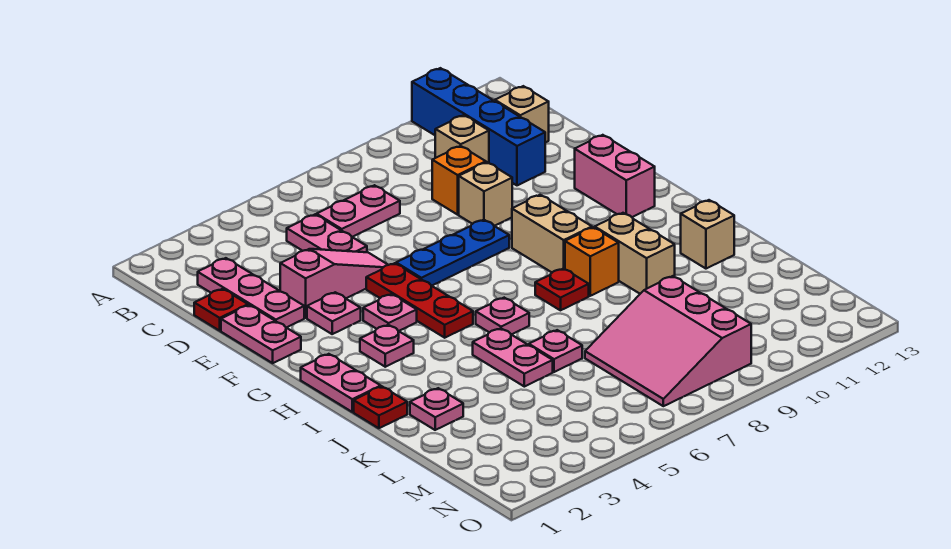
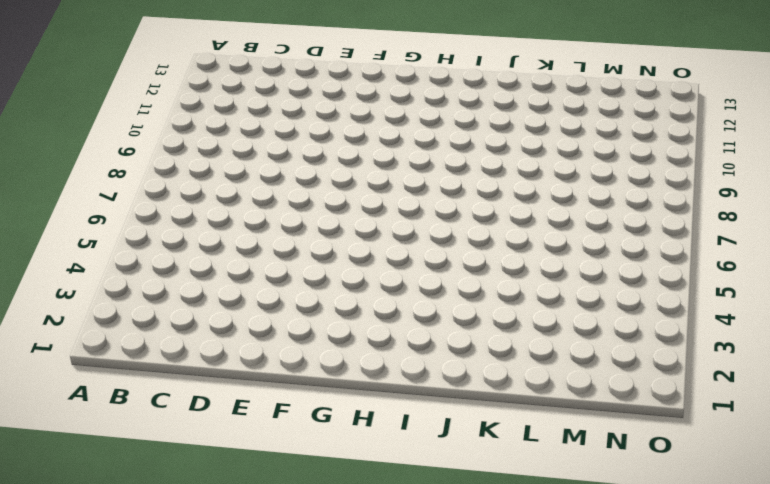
none -> blue 1x4 brick [412,68,545,185]
none -> pink 1x3 plate [198,258,304,328]
none -> pink 1x2 plate [287,215,367,252]

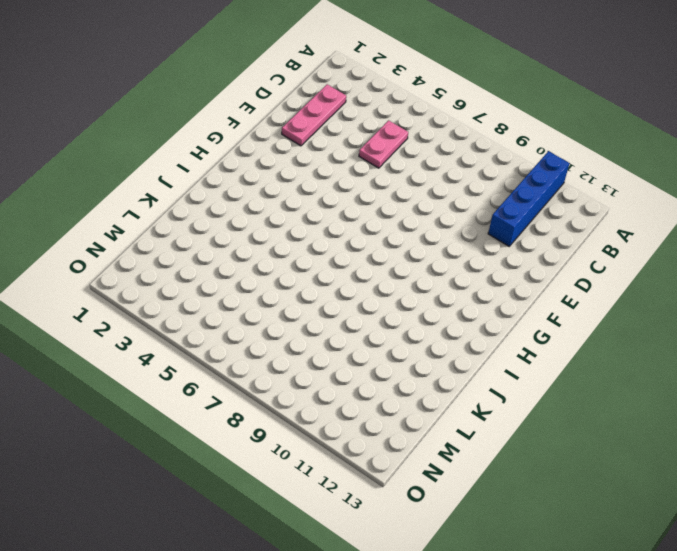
none -> pink 1x2 plate [317,185,400,237]
none -> tan 1x1 brick [435,115,489,163]
none -> tan 1x1 brick [495,86,549,143]

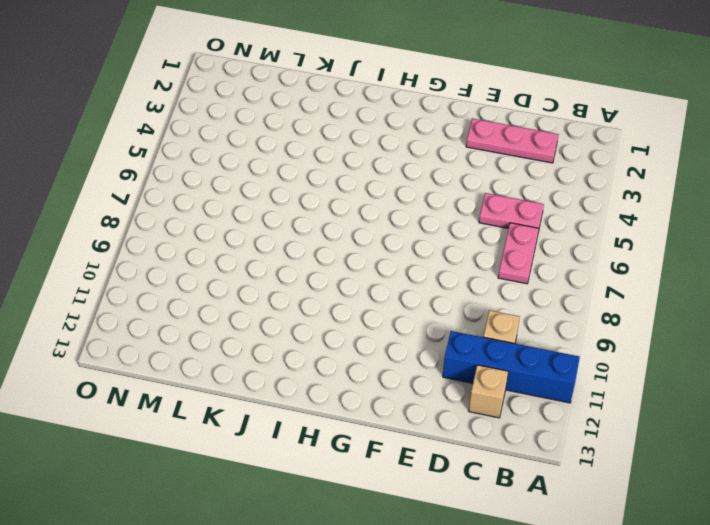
none -> red 1x1 plate [194,289,248,331]
none -> orange 1x1 brick [432,146,486,215]
none -> pink 1x2 plate [221,305,301,363]

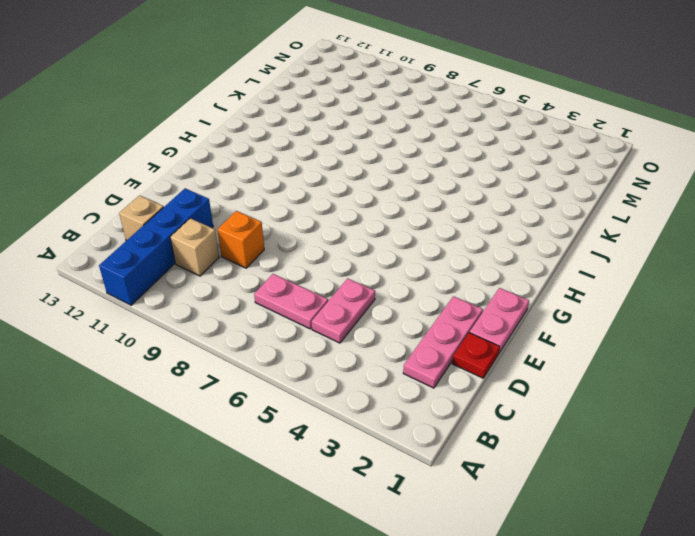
none -> pink 1x3 slope [280,249,388,318]
none -> tan 1x1 brick [459,162,512,226]
none -> pink 1x1 plate [307,292,361,334]

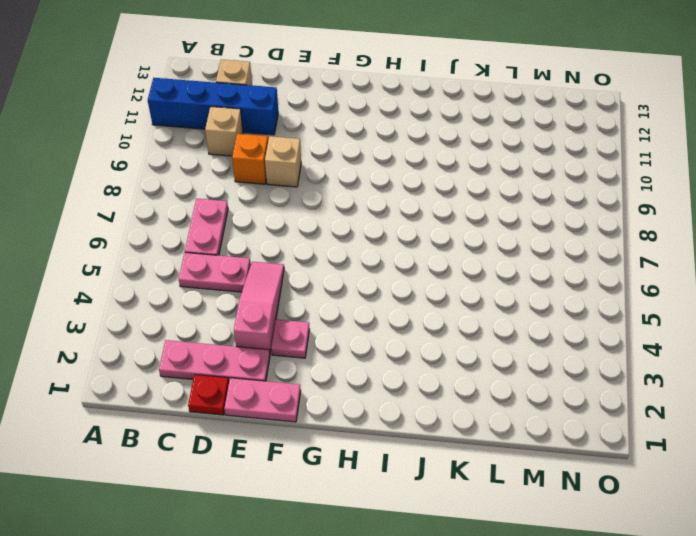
none -> red 1x3 plate [366,263,473,338]
none -> blue 1x3 plate [396,220,509,286]
none -> pink 1x2 brick [575,135,655,217]

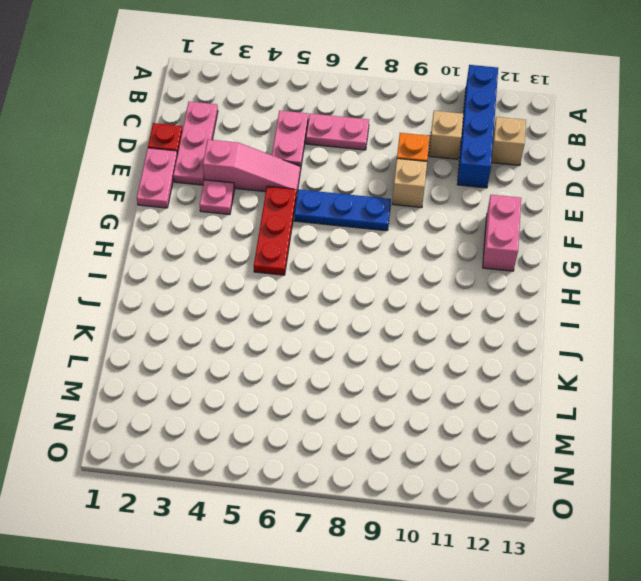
none -> pink 1x1 plate [363,294,417,331]
none -> tan 1x2 brick [512,195,592,272]
none -> pink 1x2 plate [301,354,381,412]

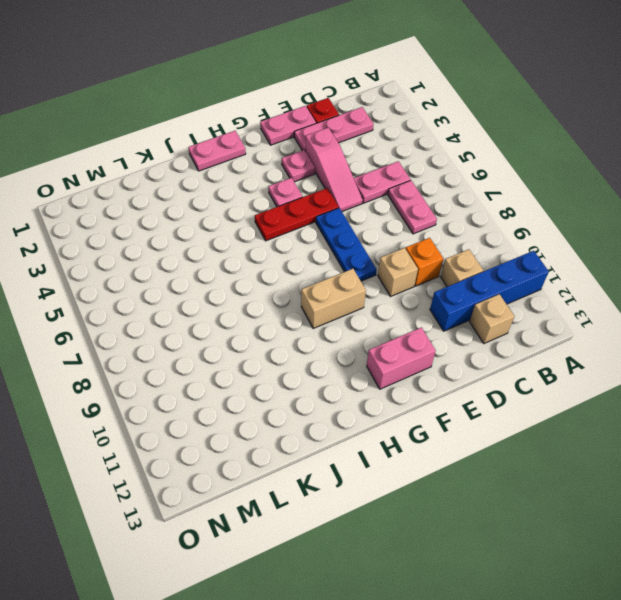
none -> pink 1x1 plate [360,325,414,367]
none -> pink 1x1 plate [476,298,529,335]
none -> red 1x1 plate [535,268,589,310]

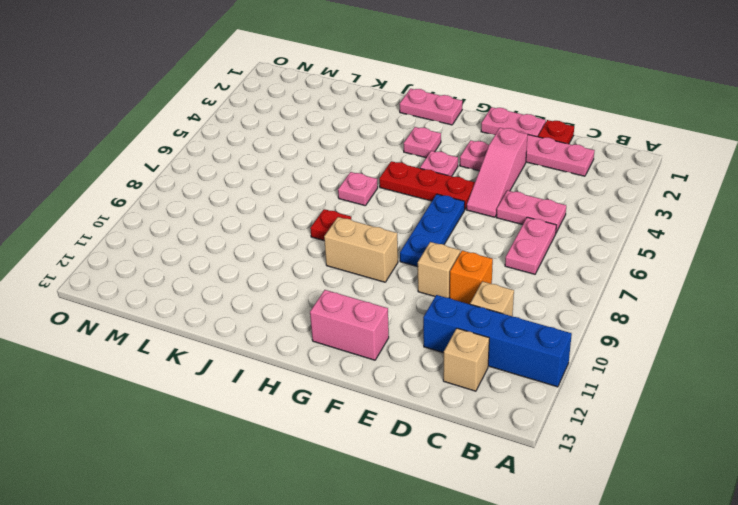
none -> orange 1x1 brick [565,227,619,296]
none -> tan 1x2 brick [595,213,675,294]
none -> red 1x1 plate [354,386,407,428]

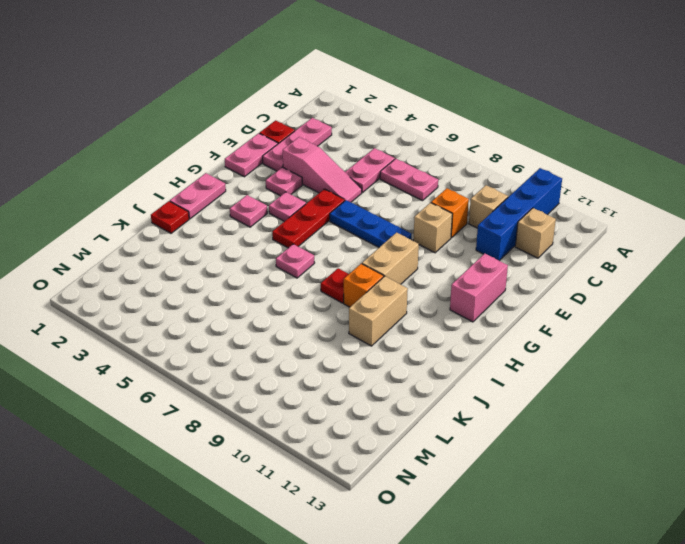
none -> pink 1x2 plate [473,328,553,387]
none -> tan 1x1 brick [681,200,734,269]
none -> pink 1x1 plate [410,388,463,430]

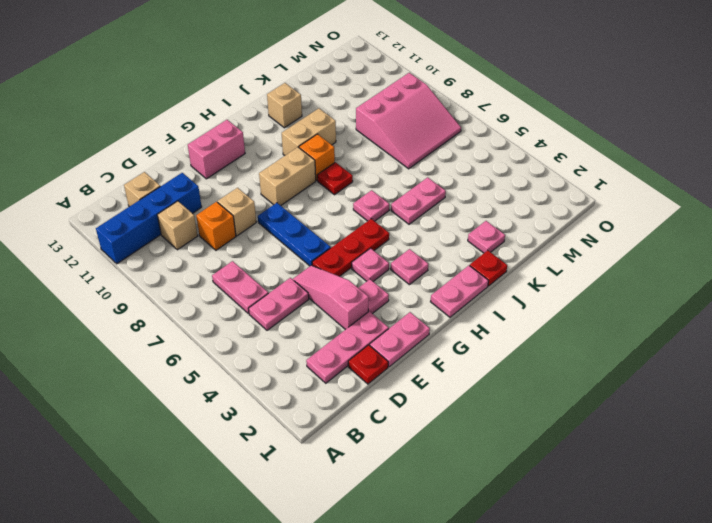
none -> pink 1x1 plate [529,330,582,372]

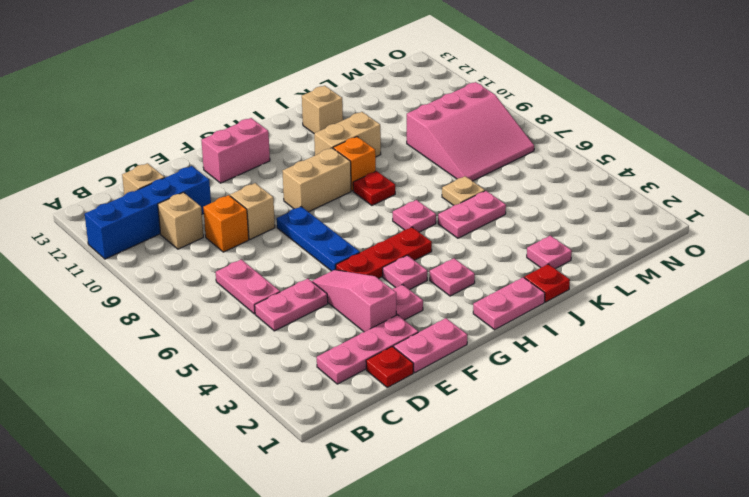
tan 1x1 plate [442,176,485,205] -> pink 1x1 plate [529,330,582,372]

